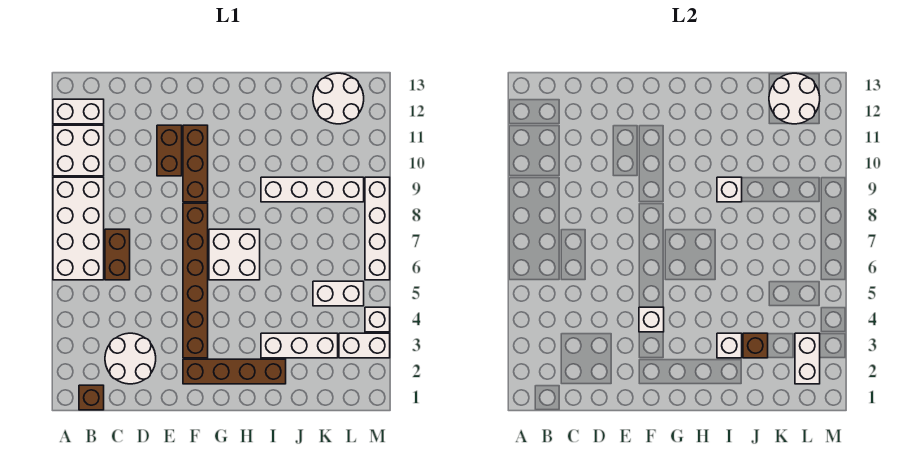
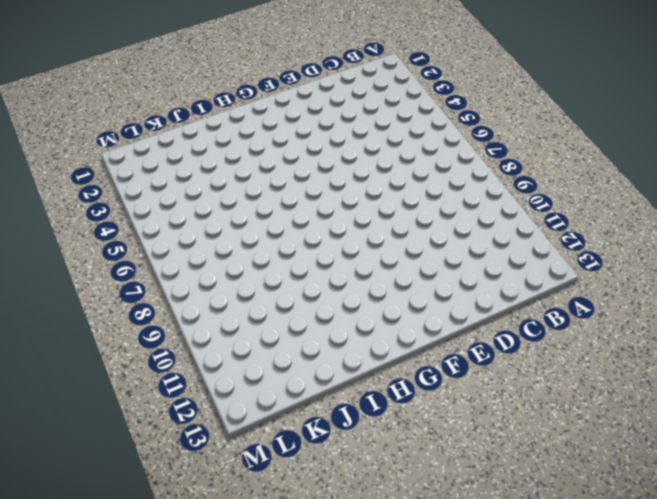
none -> white 2x4 brick [53,177,104,280]
none -> white 2x2 brick [53,125,104,176]
none -> white 1x2 brick [53,99,104,124]

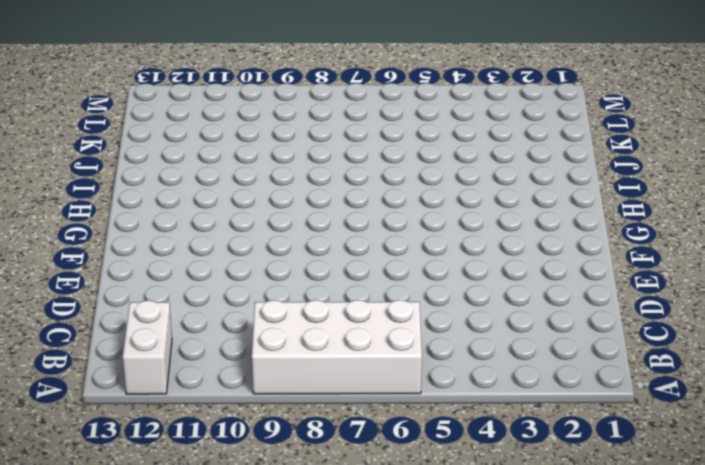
none -> white 2x2 brick [53,125,104,176]
none -> brown 1x1 brick [79,385,104,410]
none -> white 2x2 round brick [105,333,156,384]

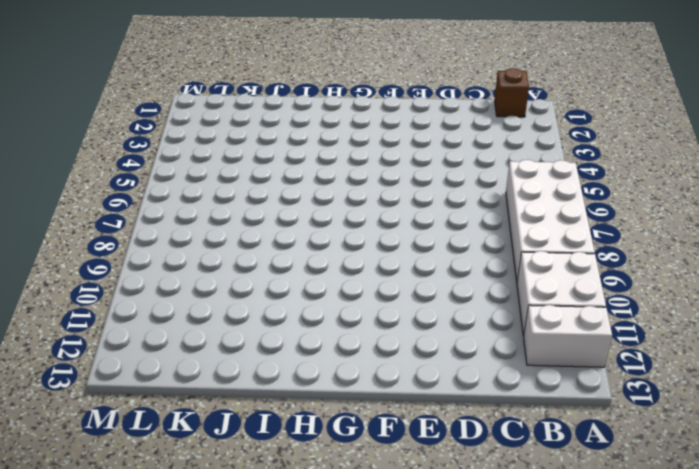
none -> white 2x2 round brick [105,333,156,384]
none -> brown 1x2 brick [105,229,130,280]
none -> brown 1x2 brick [157,125,182,176]

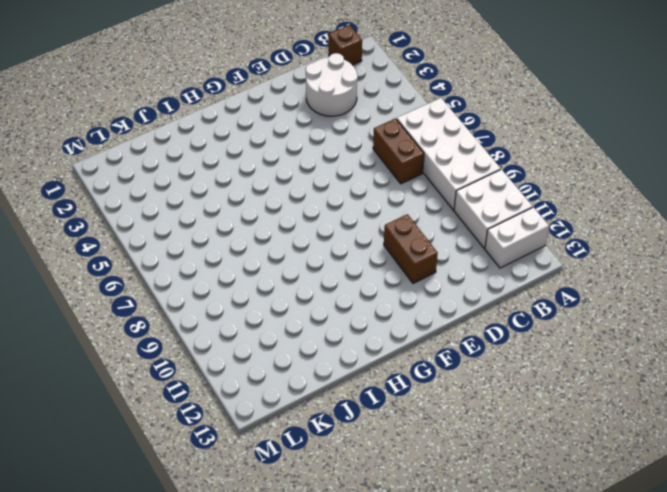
none -> brown 1x4 brick [183,359,286,384]
none -> brown 1x6 brick [183,203,208,358]
none -> brown 1x3 brick [183,125,208,202]

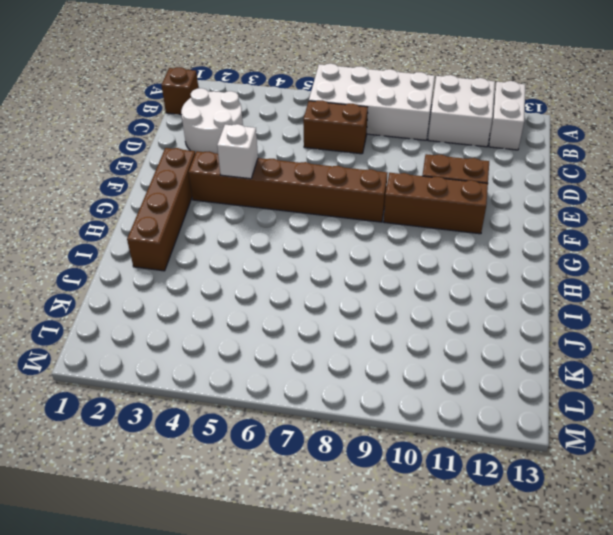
none -> white 2x2 brick [209,229,260,280]
none -> white 1x3 brick [261,333,338,358]
none -> white 1x4 brick [261,177,364,202]

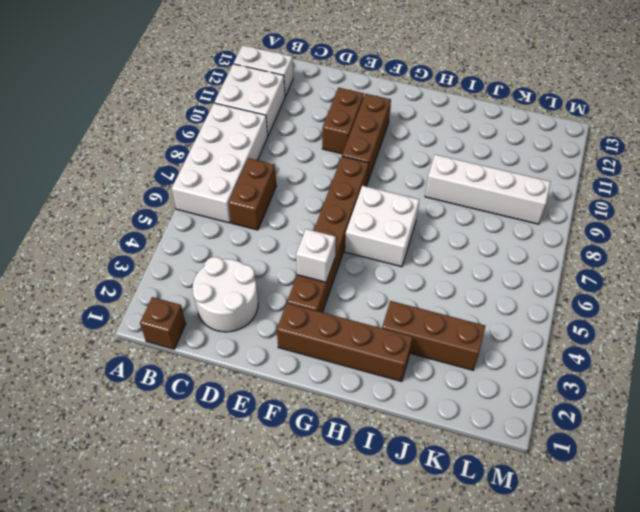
brown 1x3 brick [382,301,485,370] -> white 1x3 brick [261,333,338,358]
none -> white 1x2 brick [313,281,364,306]
none -> white 2x2 round brick [313,73,364,124]
none -> white 1x2 brick [339,333,390,358]

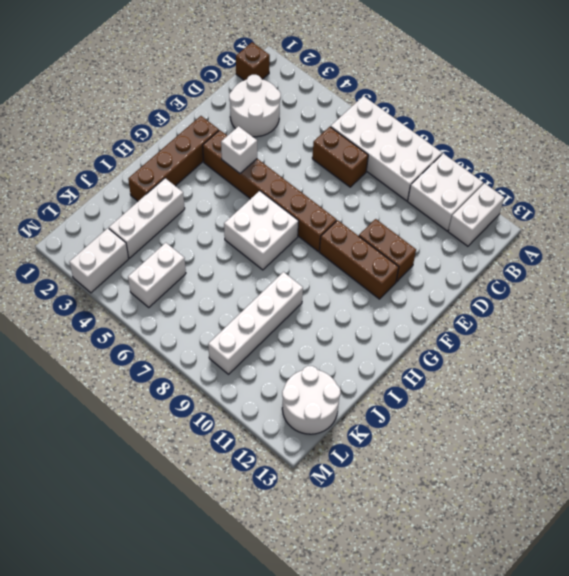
none -> white 1x1 brick [365,307,390,332]
none -> white 1x4 brick [365,177,390,280]
none -> white 1x1 brick [717,333,742,358]

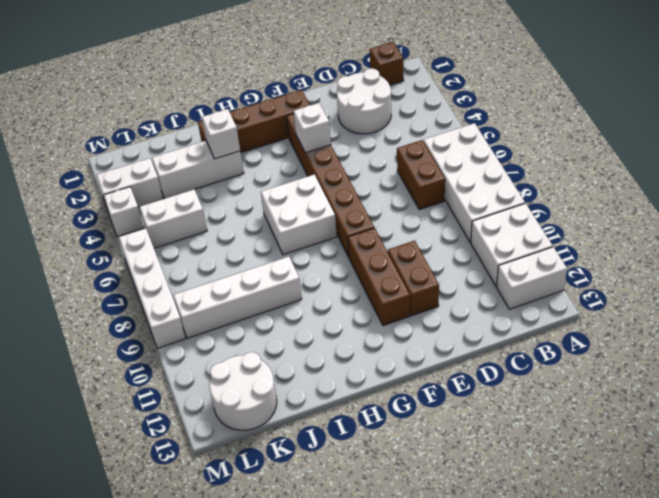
none -> white 1x1 brick [717,177,742,202]
none -> brown 1x1 brick [743,333,768,358]
none -> white 2x2 round brick [769,73,820,124]

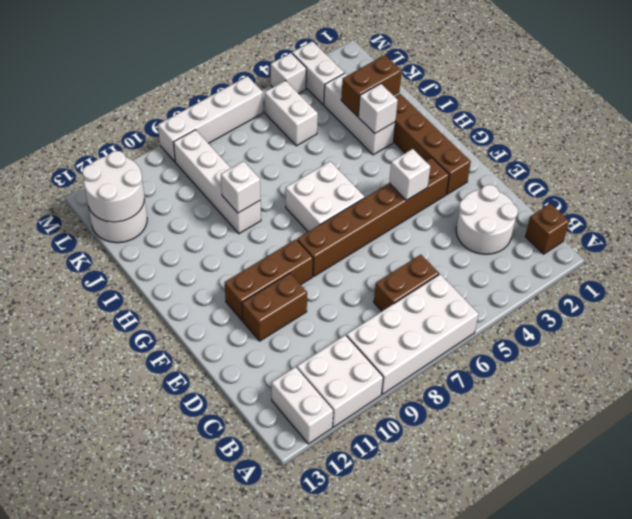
brown 1x2 brick [341,55,402,117] -> brown 1x1 brick [743,333,768,358]
none -> white 1x2 brick [795,333,820,384]

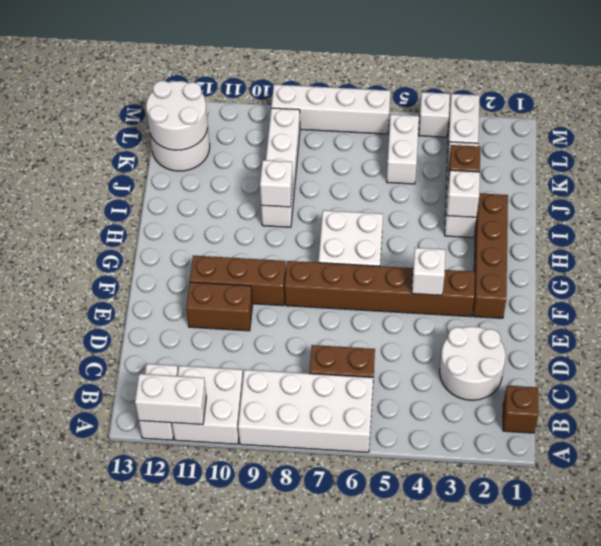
white 1x2 brick [135,374,206,425] -> white 1x2 brick moved to [795,333,820,384]

